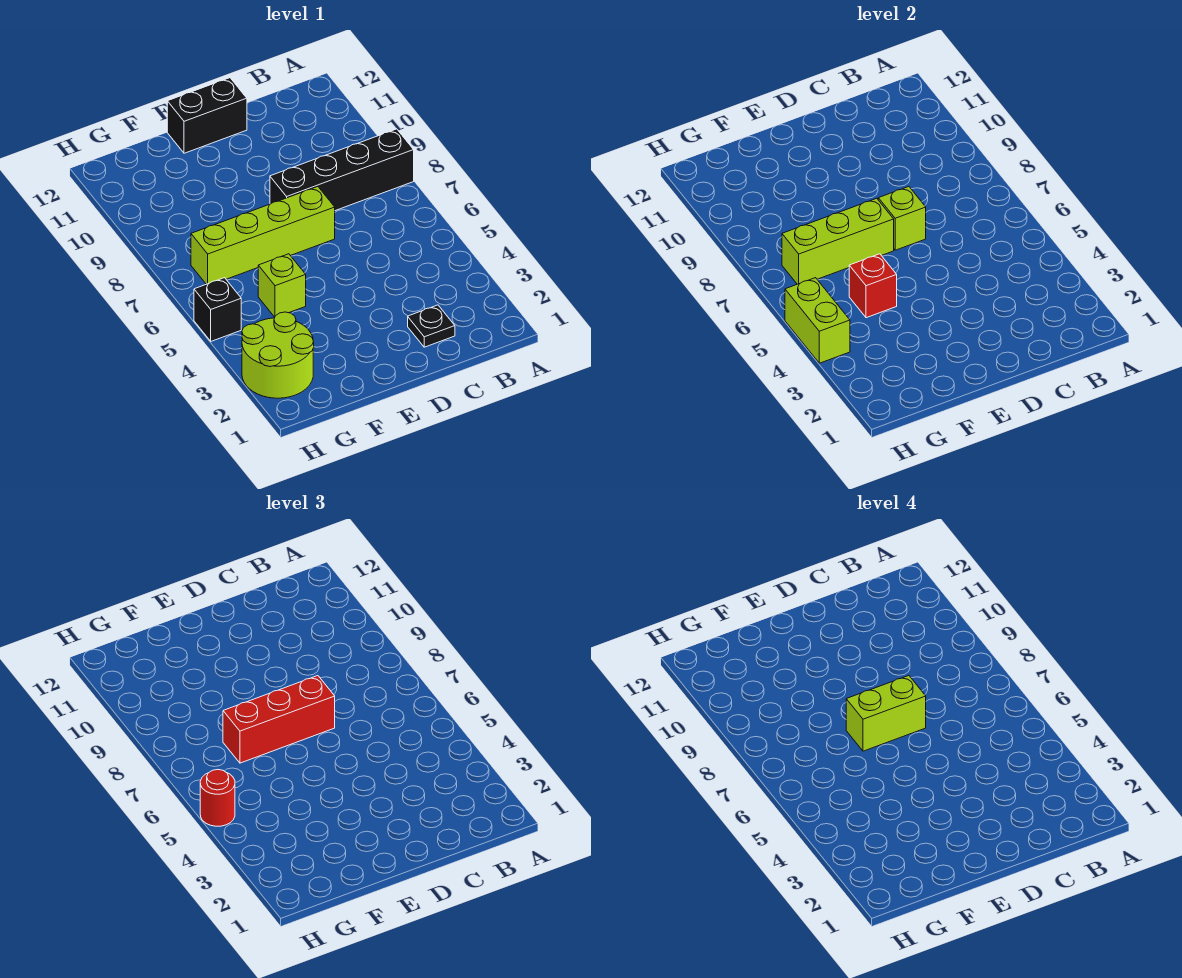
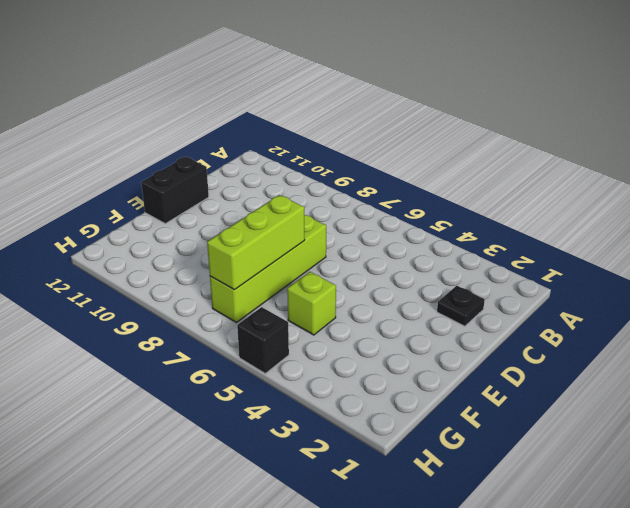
none -> black 1x4 brick [270,129,414,211]
none -> lime 2x2 round brick [242,312,314,398]
none -> lime 1x1 brick [878,187,926,250]

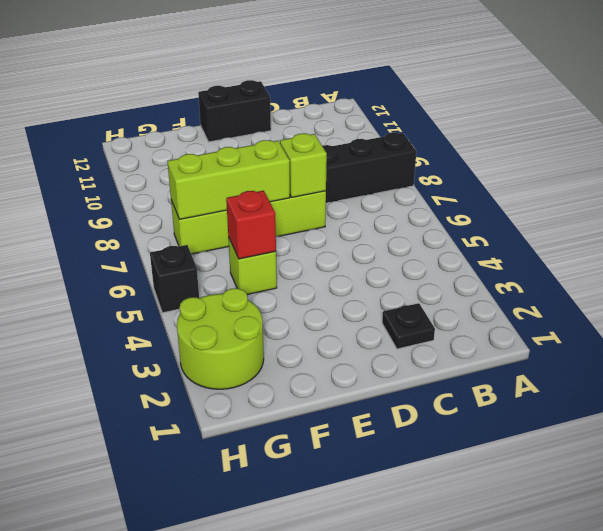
none -> lime 1x2 brick [785,278,850,363]
none -> red 1x3 brick [223,676,335,763]
none -> red 1x1 round brick [200,770,235,826]

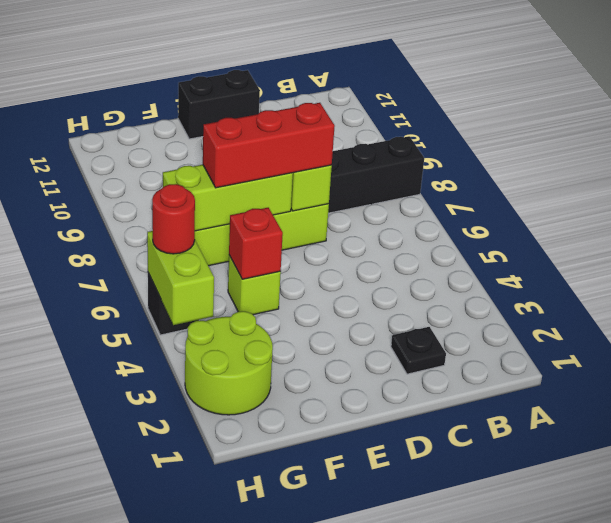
none -> lime 1x2 brick [846,676,926,751]

